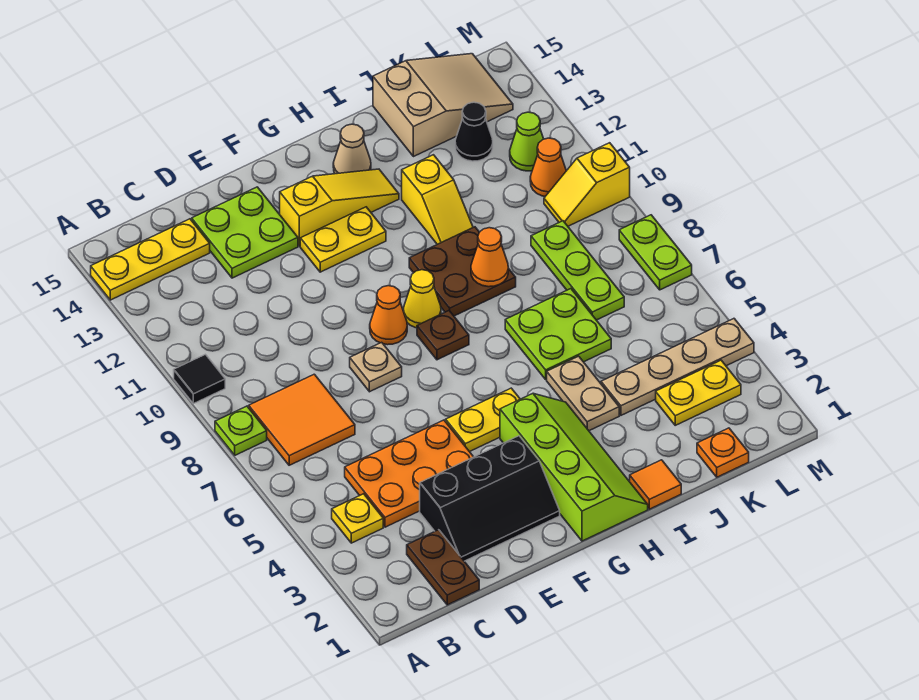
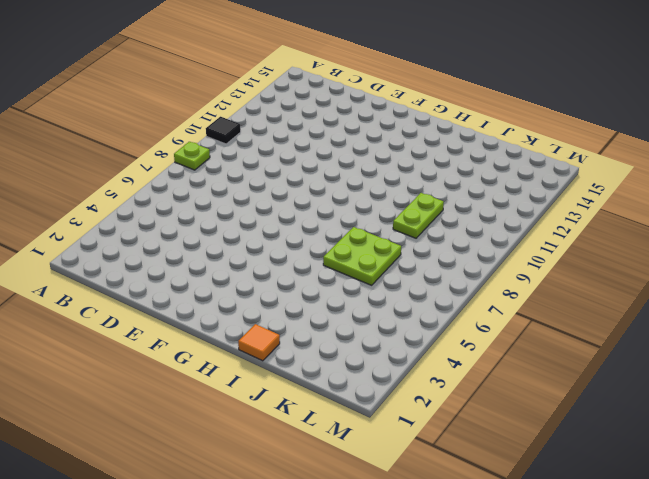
lime 1x2 plate [393,193,444,238] -> lime 1x2 plate moved to [619,215,692,290]
none -> yellow 1x3 plate [91,219,210,300]
none -> yellow 1x1 plate [332,494,383,543]
none -> orange 2x2 tile [249,374,355,465]
none -> brown 1x2 plate [407,530,479,605]

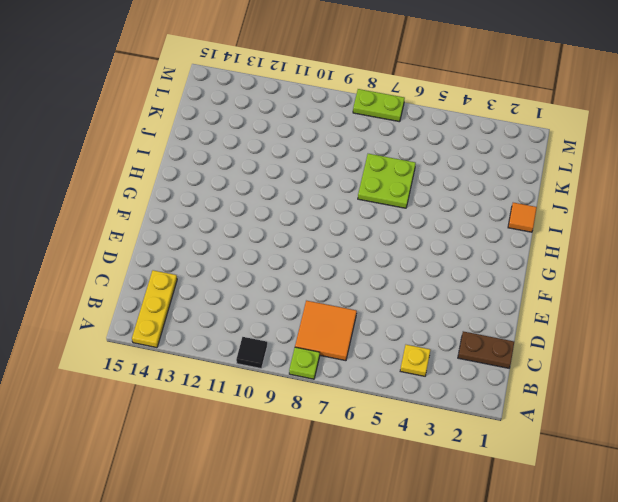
none -> orange 2x3 plate [345,420,473,527]
none -> black 2x3 slope [420,436,560,561]
none -> lime 2x2 plate [192,187,298,278]
none -> tan 1x1 plate [350,342,402,392]

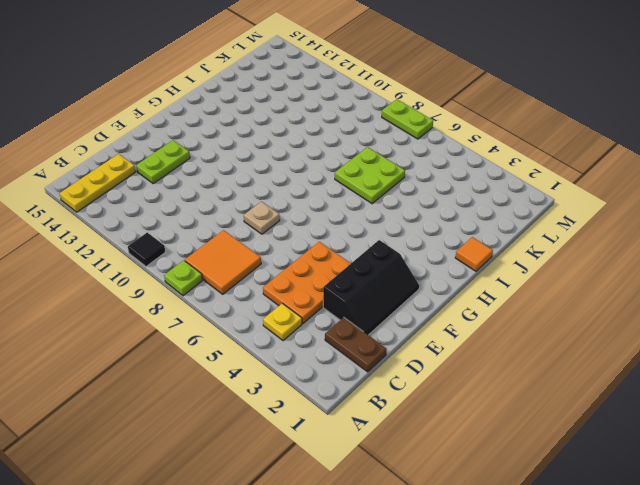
lime 1x2 plate [136,140,190,183] -> lime 2x2 plate [192,187,298,278]
none -> yellow 1x2 plate [446,388,520,452]
none -> orange 1x1 cone [370,286,407,345]
none -> yellow 1x2 plate [300,207,386,272]
none -> yellow 1x3 slope [280,169,399,246]

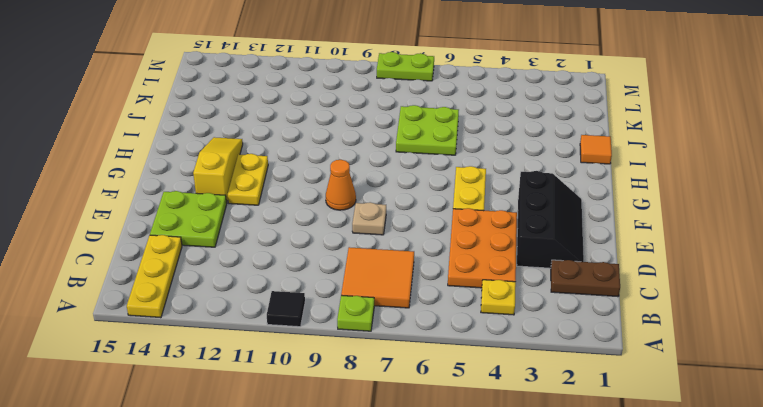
none -> lime 2x4 slope [500,393,648,541]
none -> brown 1x1 plate [417,311,469,360]
none -> yellow 1x1 cone [404,270,441,328]
none -> brown 2x2 plate [409,227,516,316]

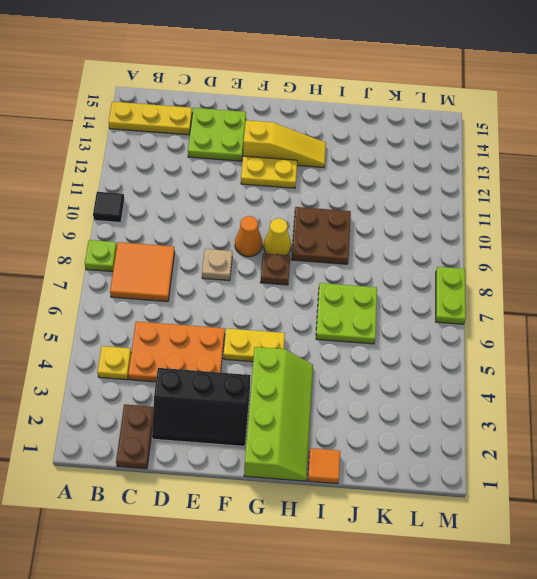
none -> tan 1x1 cone [333,124,371,174]
none -> tan 1x2 plate [547,356,619,431]
none -> yellow 1x2 slope [402,155,473,244]
none -> tan 1x4 plate [601,319,754,415]

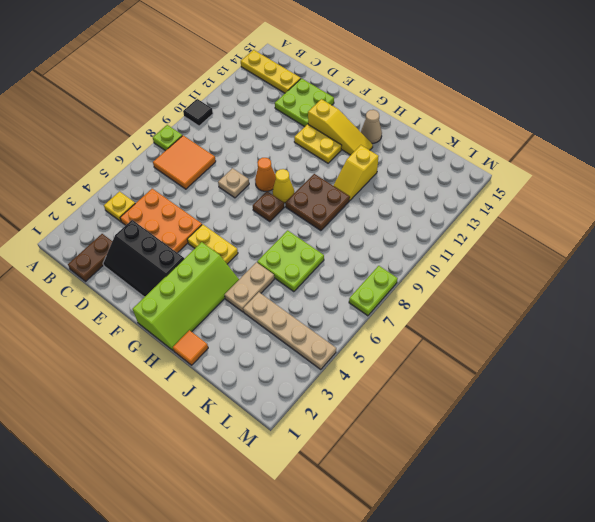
none -> tan 2x3 slope [373,54,513,157]
none -> orange 1x1 plate [697,428,749,477]
none -> yellow 1x2 plate [656,360,741,425]
none -> lime 1x3 plate [531,221,624,320]

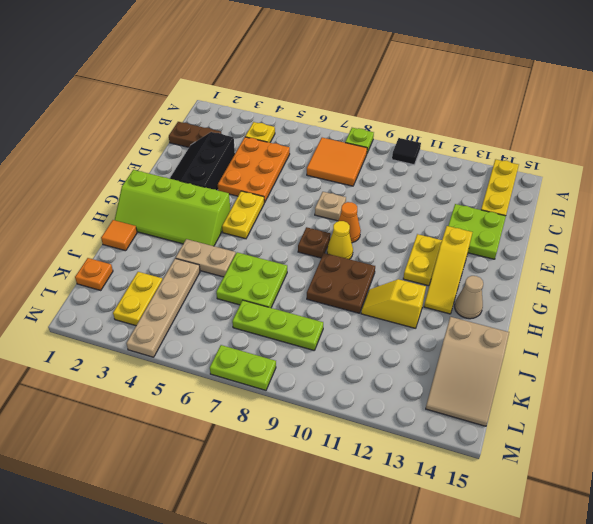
none -> black 1x1 cone [455,102,493,161]
none -> yellow 1x2 slope [544,143,630,226]
none -> orange 1x1 cone [530,138,566,196]
none -> lime 1x1 cone [510,112,543,171]

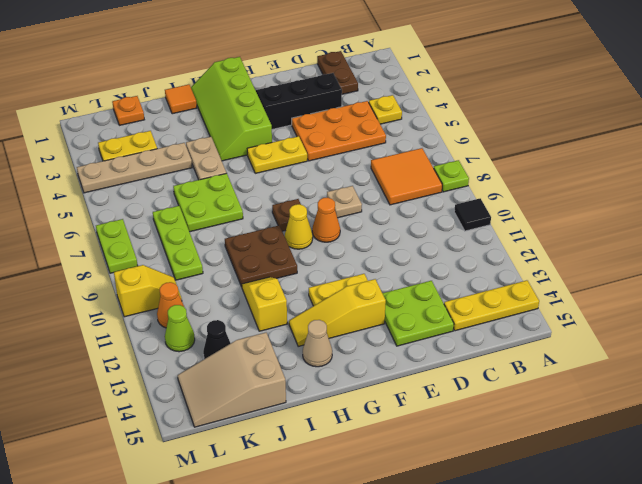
none -> orange 1x1 cone [471,228,508,287]

